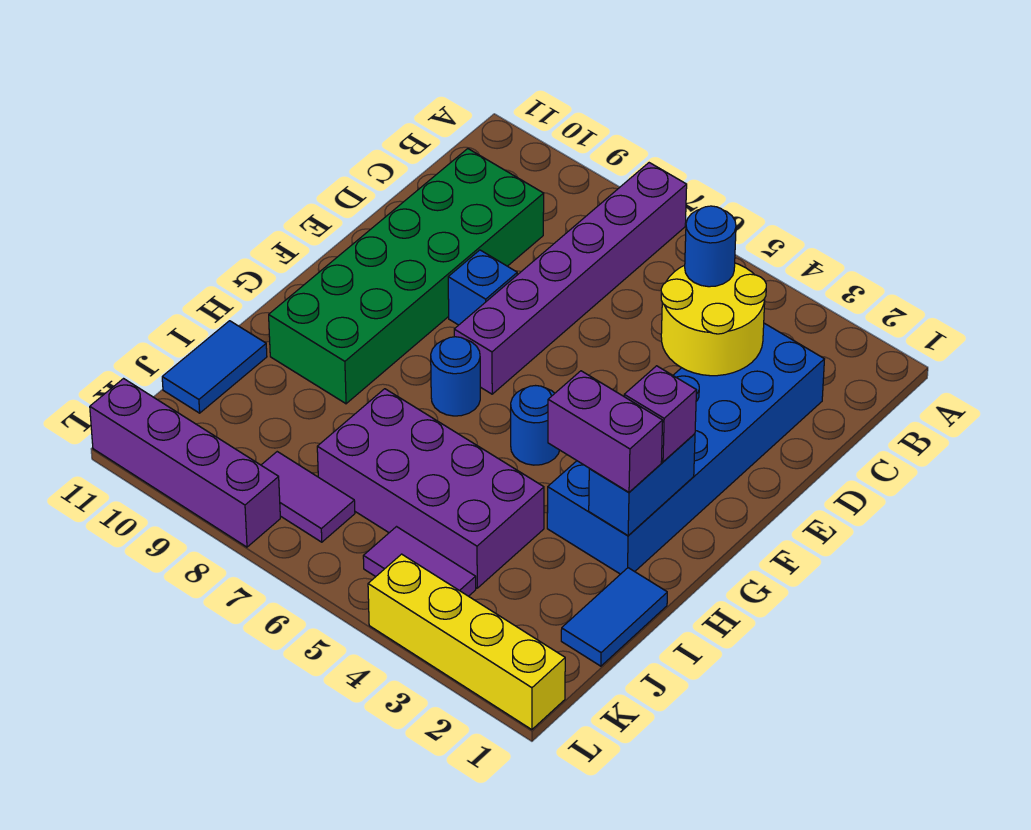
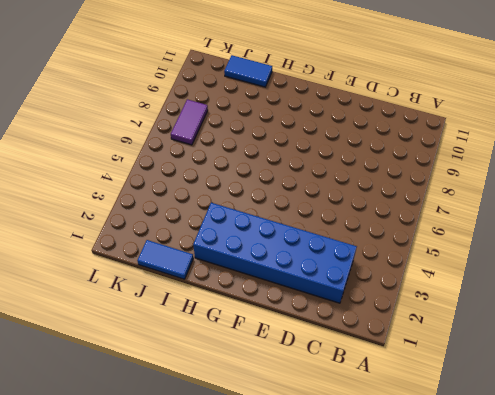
none -> purple 1x6 brick [454,163,687,394]
none -> green 2x6 brick [269,149,544,404]
none -> blue 1x1 brick [448,250,517,325]

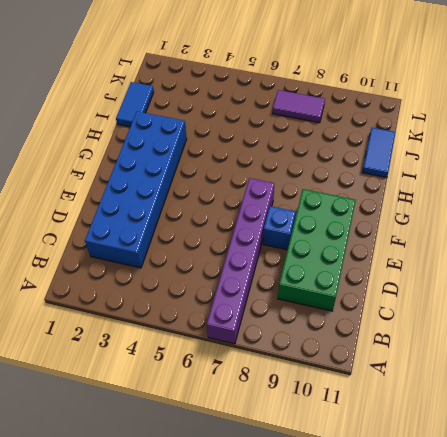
green 2x4 brick [278,189,356,311] -> green 2x6 brick [269,149,544,404]
none -> blue 1x1 round brick [511,386,560,465]
none -> blue 1x1 round brick [431,337,480,416]
none -> purple 2x4 brick [317,389,544,588]

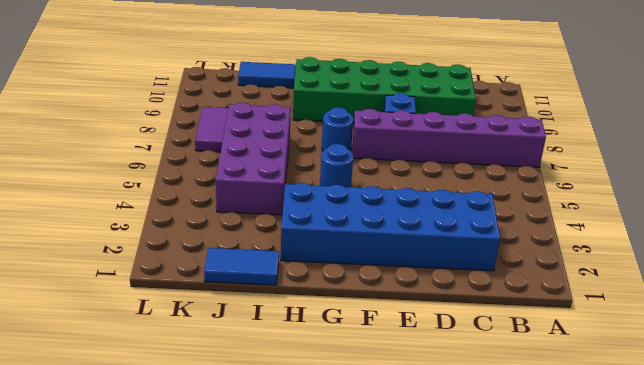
none -> purple 1x2 tile [363,527,476,596]
none -> yellow 1x4 brick [368,554,565,730]
none -> purple 1x4 brick [90,379,280,547]

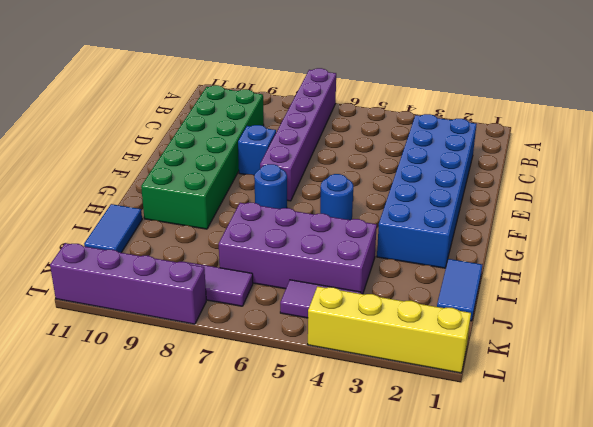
none -> yellow 2x2 round brick [661,263,766,376]
none -> blue 1x2 brick [589,434,695,536]
none -> blue 1x1 round brick [685,206,736,287]

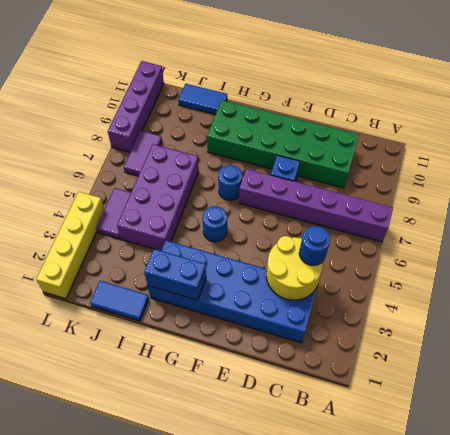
none -> purple 1x1 brick [624,366,696,462]
none -> purple 1x2 brick [548,371,663,492]

